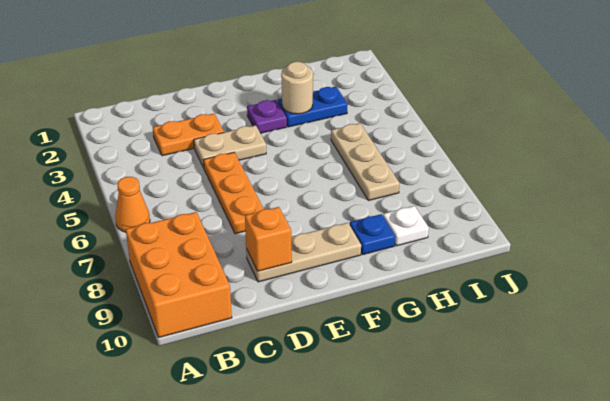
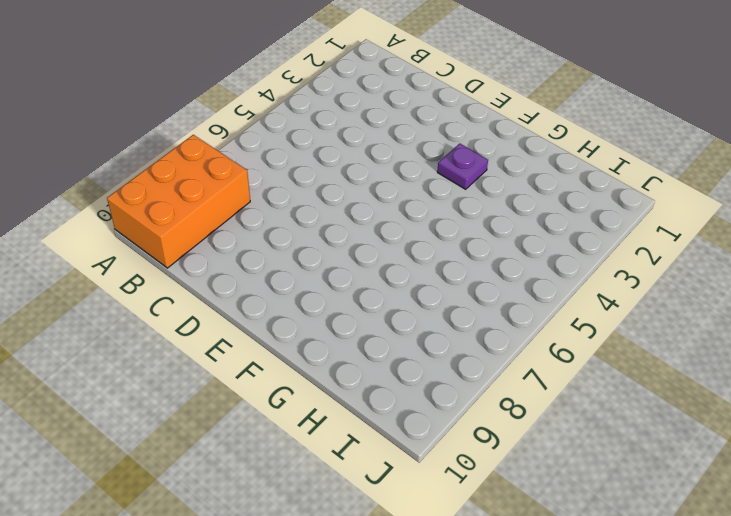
none -> orange 1x1 cone [115,177,150,232]
none -> orange 1x2 plate [153,114,224,156]
none -> tan 1x2 plate [194,125,266,168]

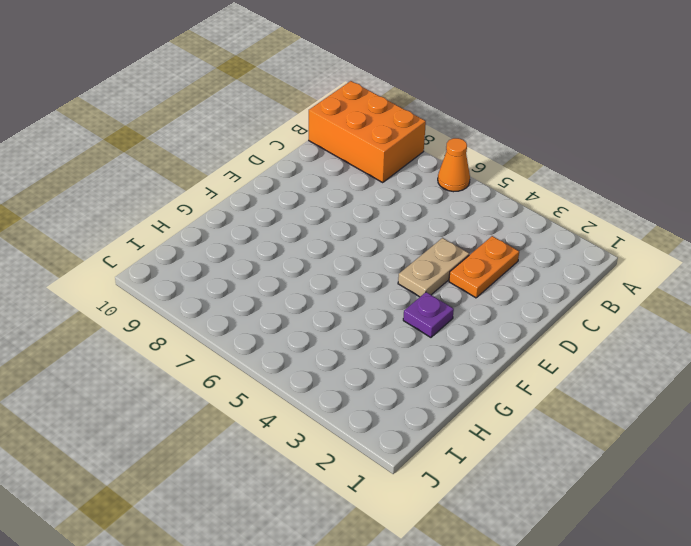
none -> orange 1x3 plate [204,152,264,234]
none -> tan 1x3 plate [246,223,361,282]
none -> blue 1x2 plate [278,87,348,127]

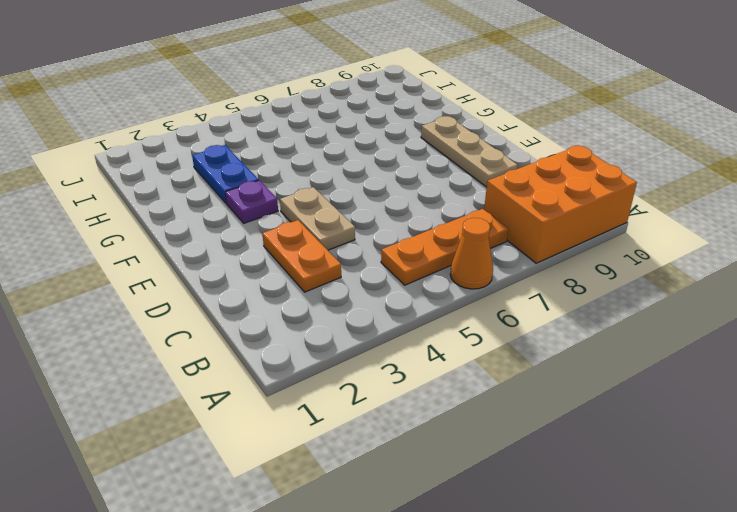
orange 1x3 plate [381,209,508,285] -> orange 1x3 plate moved to [204,152,264,234]
none -> blue 1x1 plate [350,214,395,255]
none -> tan 1x3 plate [331,123,399,201]
none -> white 1x1 plate [383,206,429,246]

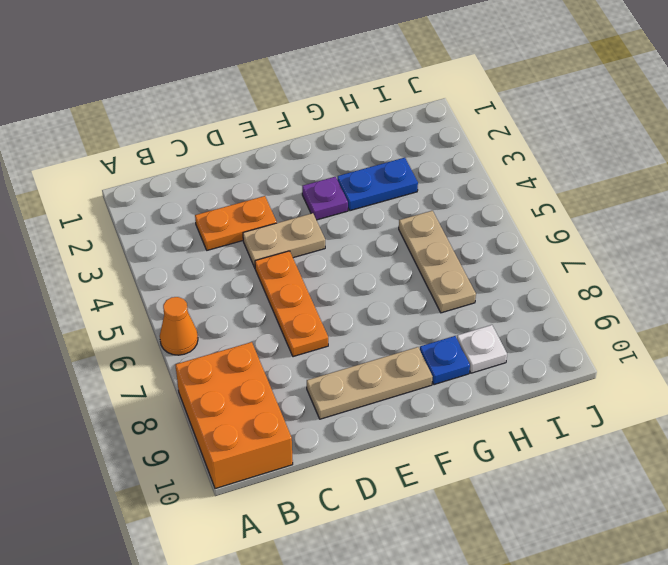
none -> orange 1x1 brick [245,207,292,271]
none -> tan 1x1 round brick [281,62,313,114]

